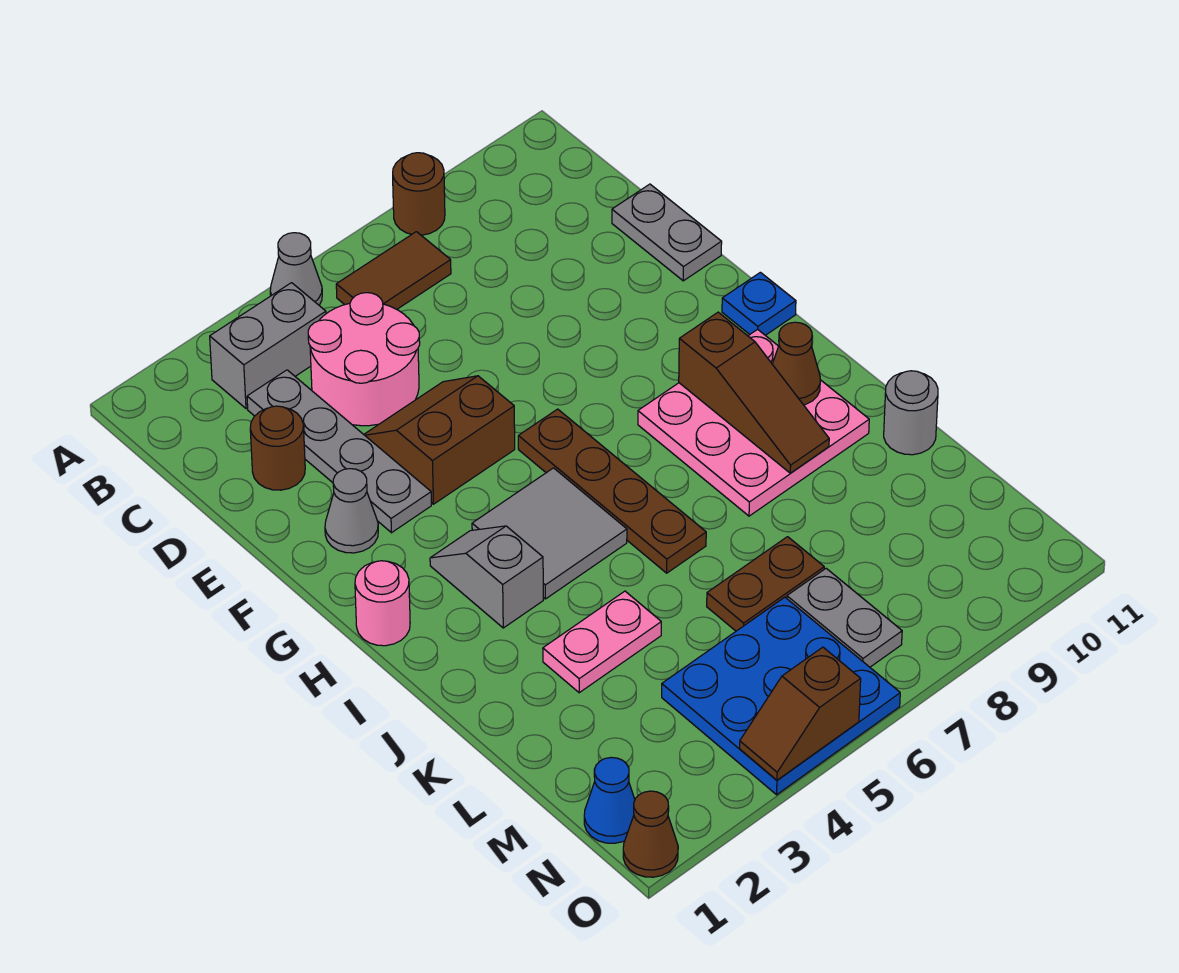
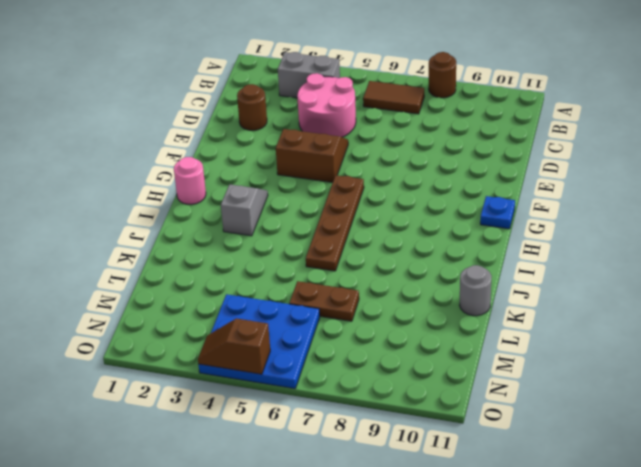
none -> grey 1x1 cone [270,233,322,305]
none -> grey 1x4 plate [247,370,431,533]
none -> grey 1x2 plate [612,184,722,281]

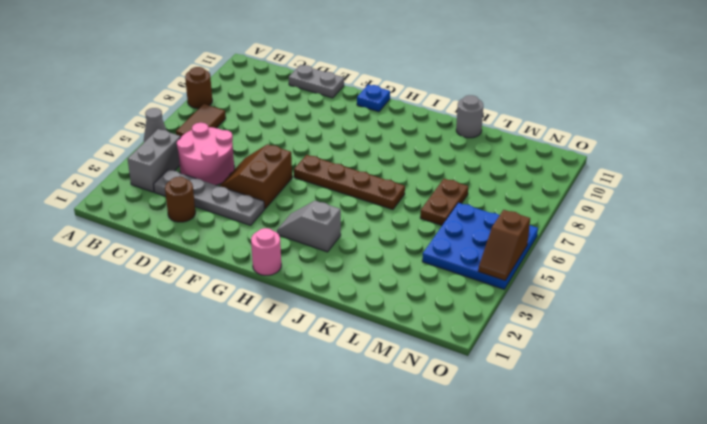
none -> grey 1x1 cone [325,469,378,553]
none -> grey 2x2 tile [472,468,627,599]
none -> pink 3x3 plate [638,329,869,516]

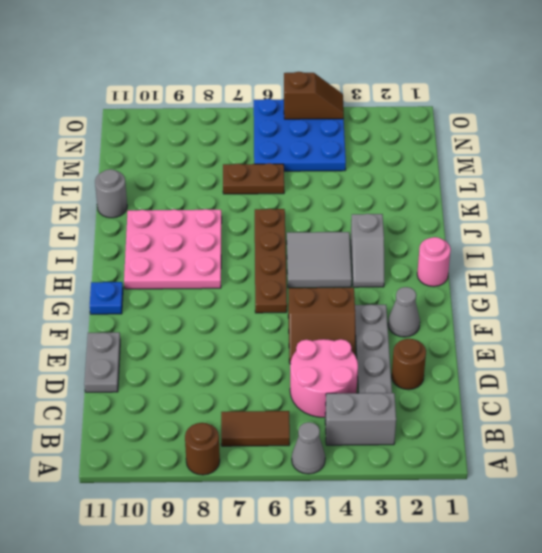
none -> pink 1x2 plate [543,591,661,693]
none -> grey 1x2 plate [787,568,902,667]
none -> blue 1x1 cone [584,757,635,843]

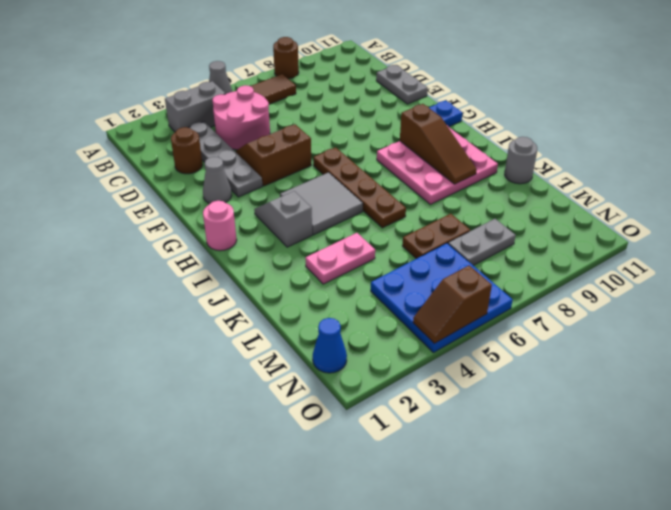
grey 1x2 plate [448,219,516,266] -> grey 1x2 plate turned to [787,568,902,667]
none -> brown 1x1 cone [623,791,678,877]
none -> brown 1x1 cone [772,322,820,405]

